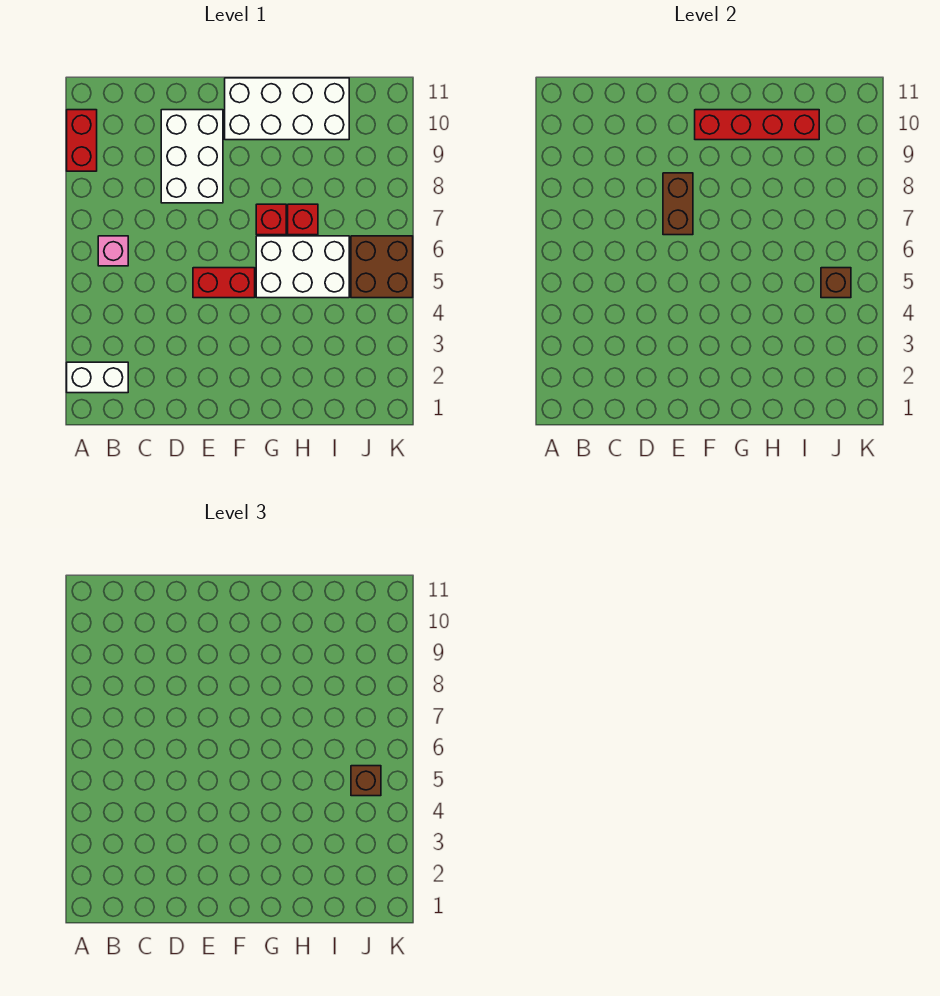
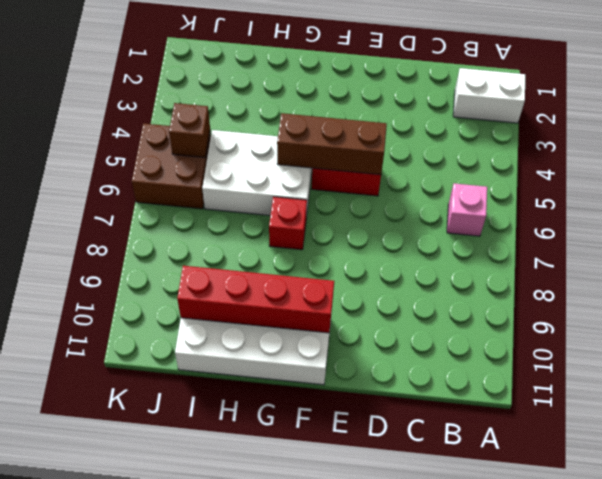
brown 1x3 brick [277,113,387,175] -> none
none -> red 1x2 brick [67,110,97,171]
none -> white 2x3 brick [161,110,223,203]
none -> red 1x1 brick [288,204,318,235]

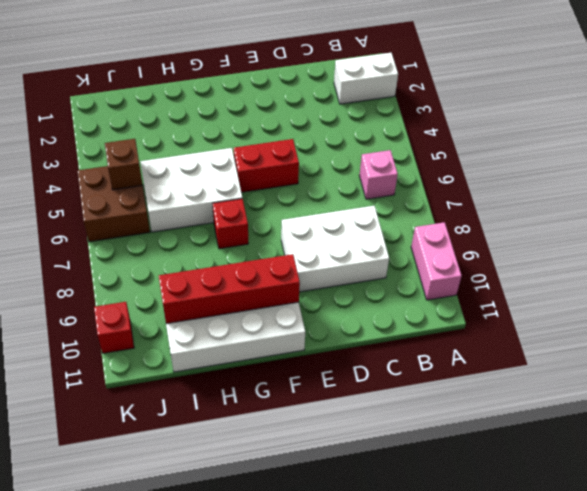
pink 1x2 brick [411,222,462,300] -> red 1x2 brick [67,110,97,171]
white 2x3 brick [281,206,389,292] -> white 2x3 brick turned to [161,110,223,203]
red 1x1 brick [94,302,134,353] -> red 1x1 brick moved to [288,204,318,235]
none -> brown 1x2 brick [663,173,693,235]
none -> brown 1x1 brick [351,766,381,796]

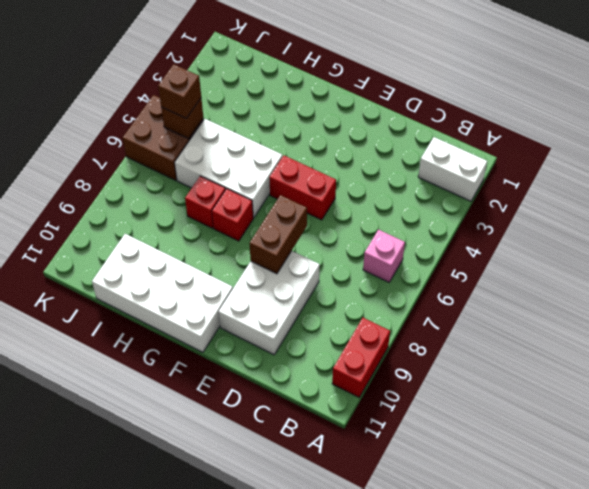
none -> red 1x4 brick [695,110,819,140]

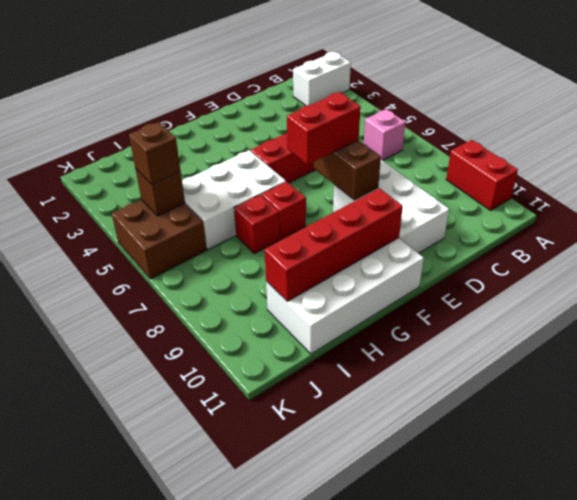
red 1x2 brick [287,92,361,165] -> none

